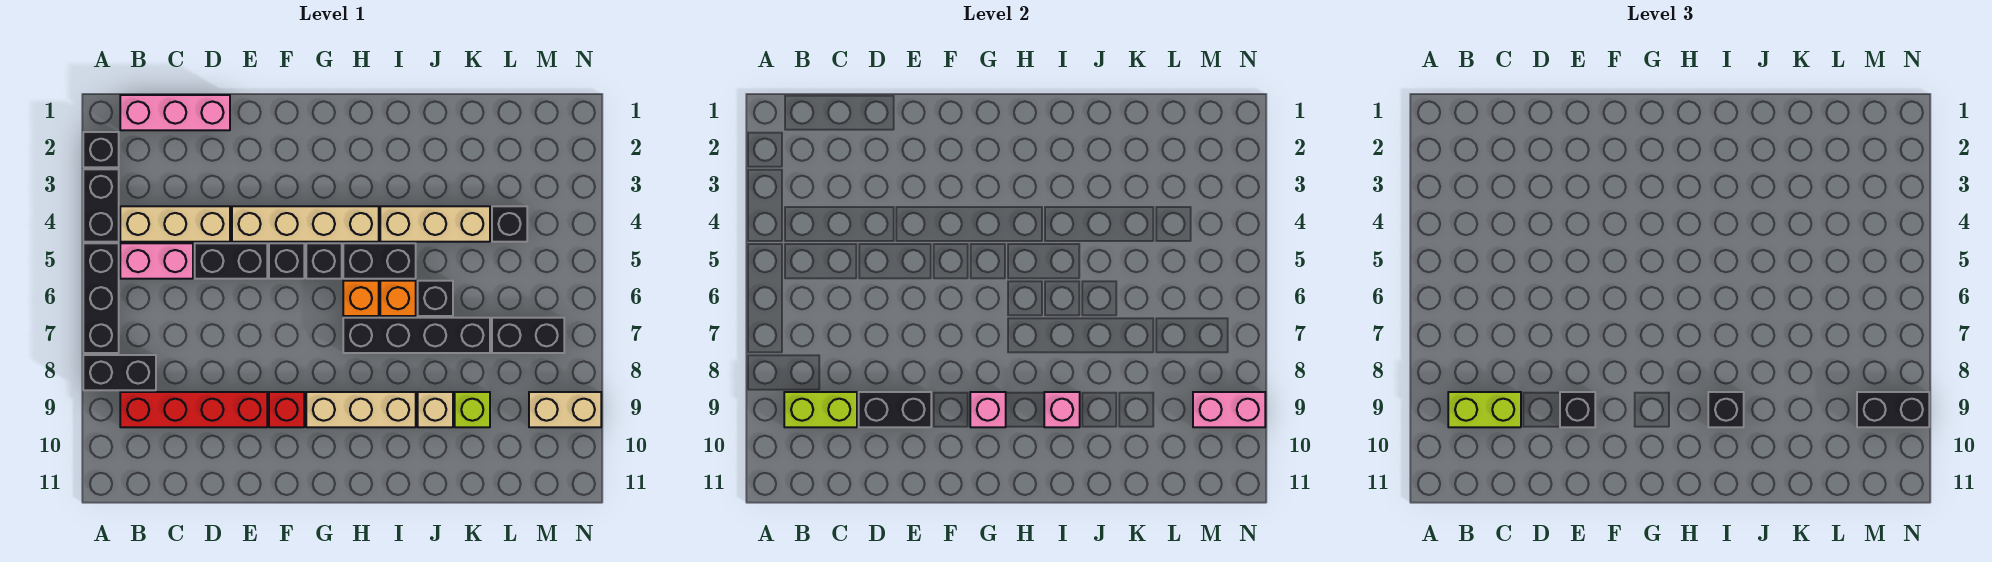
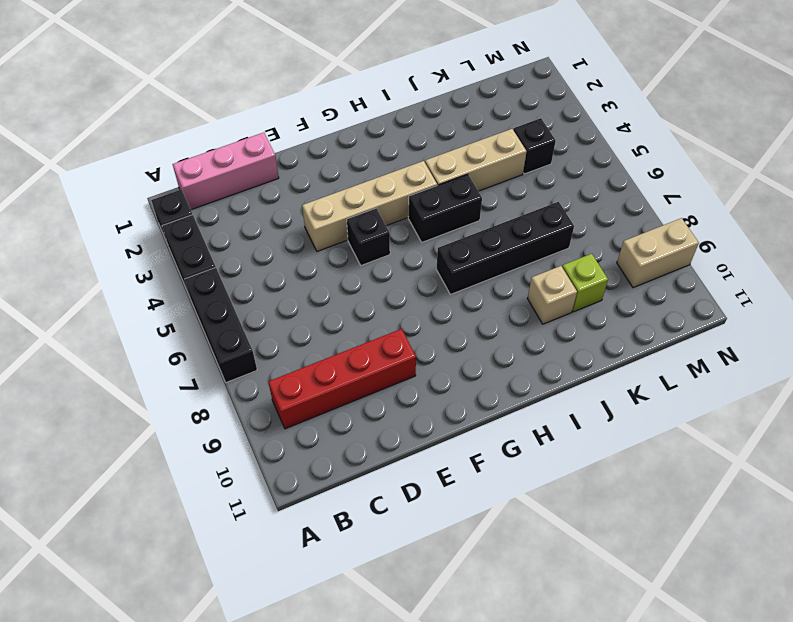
none -> black 1x2 brick [83,355,156,390]
none -> tan 1x3 brick [120,206,230,242]
none -> pink 1x2 brick [120,243,193,279]
none -> black 1x2 brick [195,243,267,279]

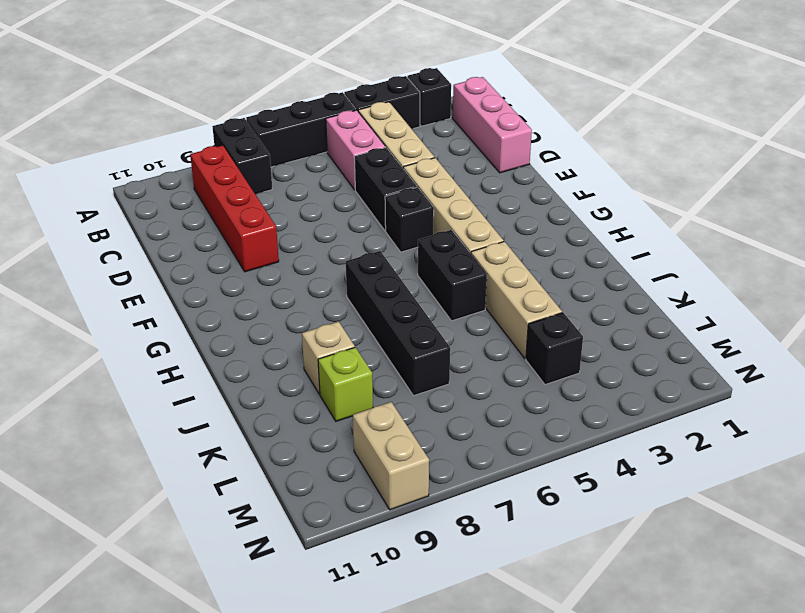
none -> red 1x1 brick [269,392,304,427]
none -> black 1x1 brick [306,243,342,279]
none -> tan 1x3 brick [306,392,416,427]
none -> orange 1x1 brick [343,281,379,316]

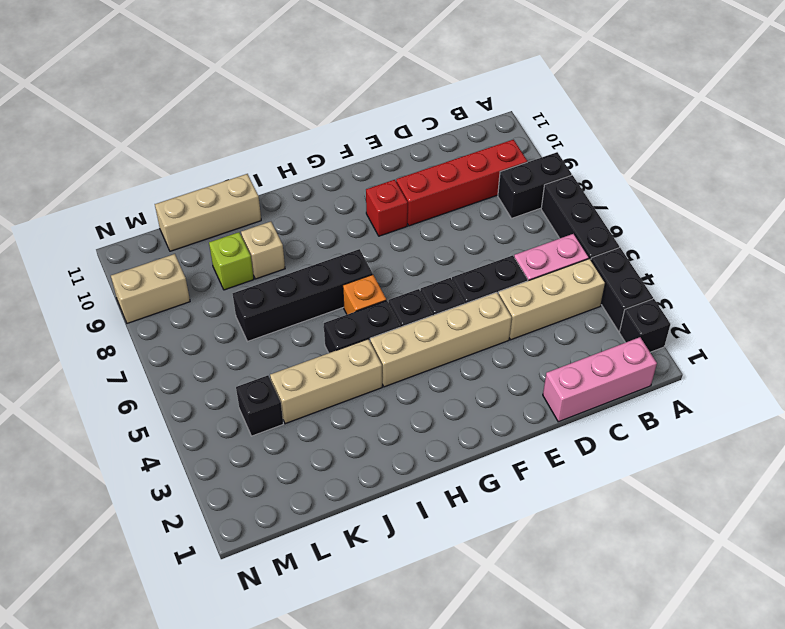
tan 1x3 brick [155,174,261,251] -> tan 1x3 brick moved to [306,392,416,427]
none -> orange 1x1 brick [380,281,416,316]
none -> black 1x1 brick [418,281,453,316]
none -> black 1x2 brick [492,318,564,353]
none -> lime 1x2 brick [784,392,857,427]

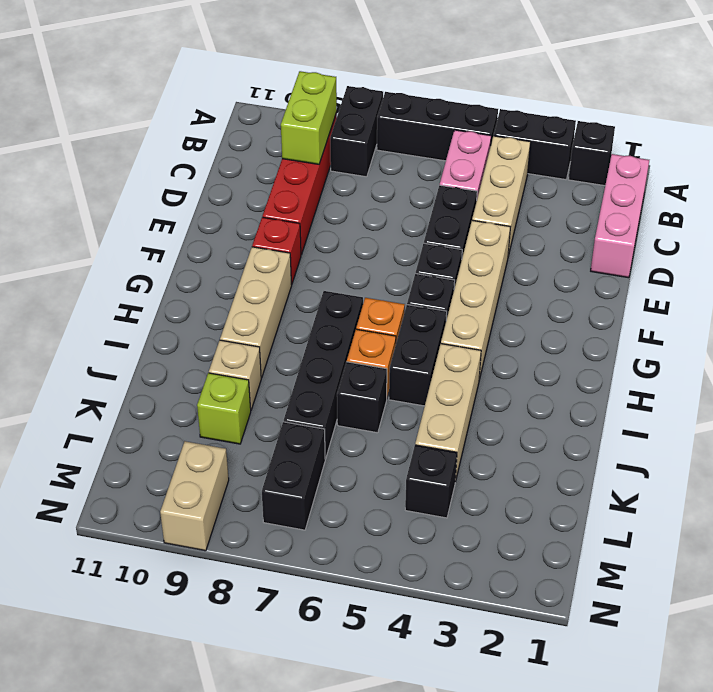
none -> black 1x2 brick [859,392,931,427]
none -> pink 1x1 brick [970,392,1006,427]
none -> pink 1x1 brick [1044,392,1080,427]
none -> pink 1x2 brick [1193,392,1265,427]

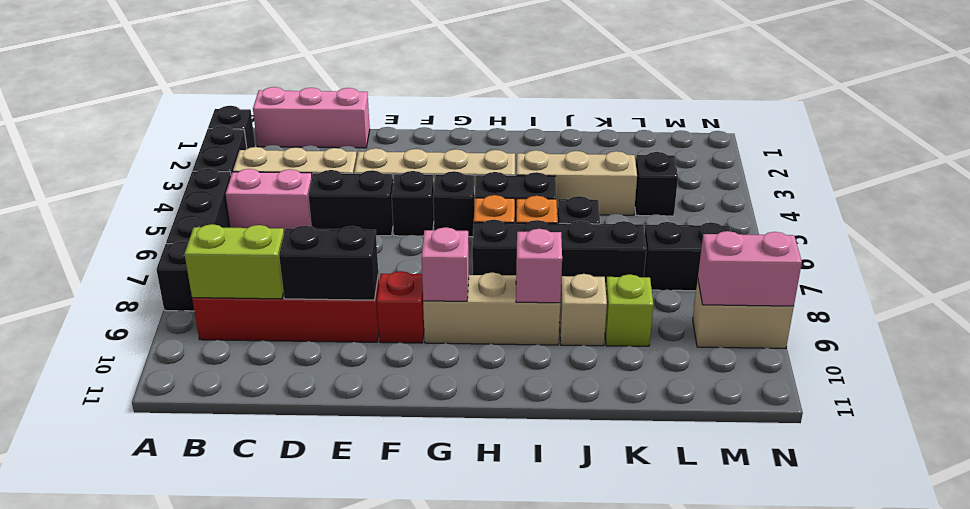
none -> lime 1x2 brick [1448,392,1521,427]
none -> black 1x1 brick [1560,392,1595,427]
none -> black 1x1 brick [1708,392,1744,427]
none -> black 1x2 brick [1857,392,1929,427]

